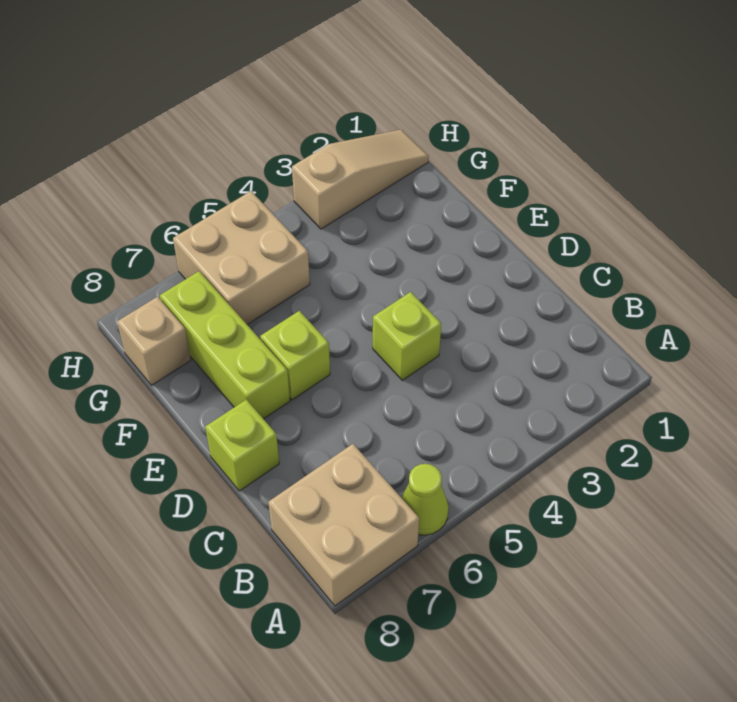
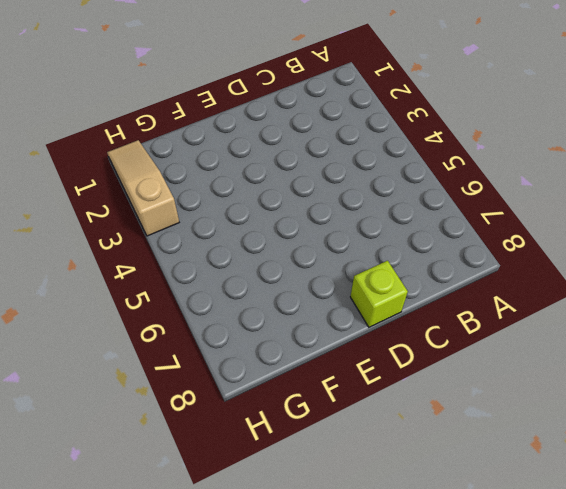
none -> lime 1x1 cone [401,464,449,535]
none -> tan 2x2 brick [268,444,419,606]

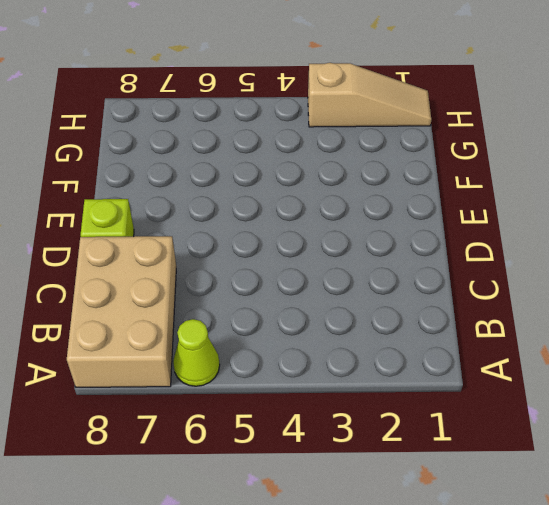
tan 2x3 brick [67,236,176,387] -> tan 2x2 brick [268,444,419,606]
none -> lime 1x1 brick [373,292,441,380]
none -> lime 1x1 brick [260,311,330,400]

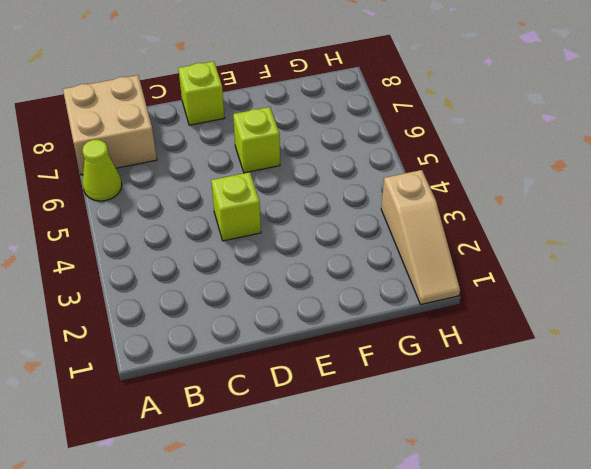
none -> lime 1x3 brick [160,271,290,419]
none -> tan 2x2 brick [173,191,310,324]

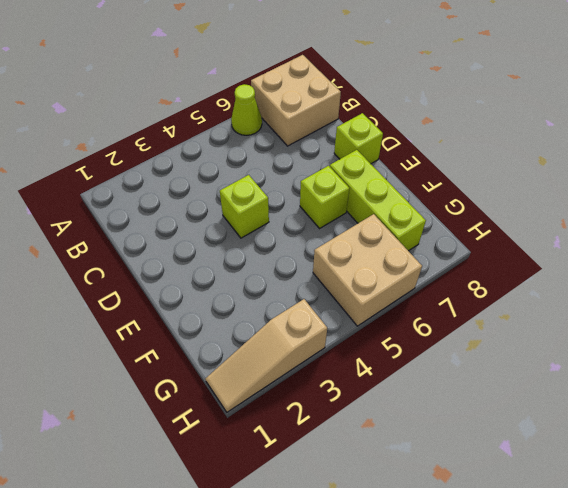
none -> tan 1x1 brick [117,297,191,385]

